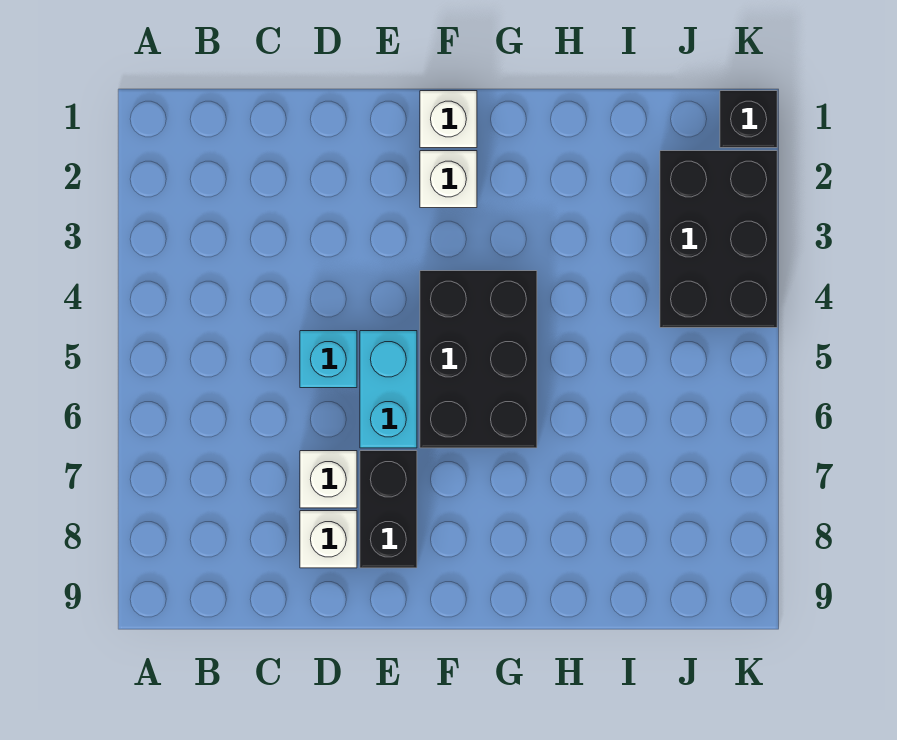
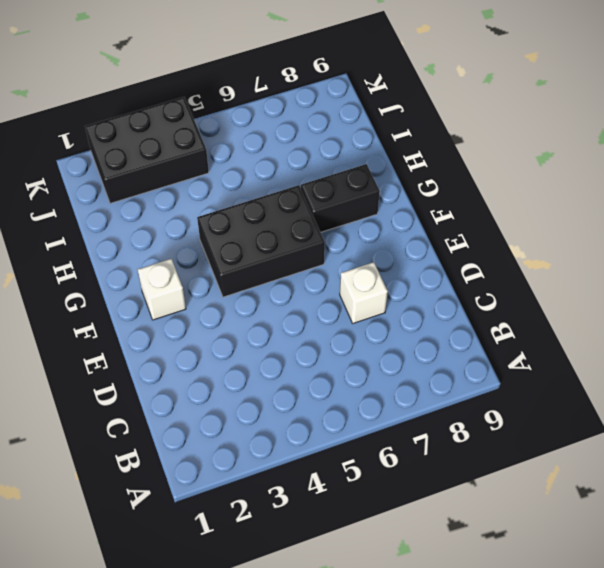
black 1x2 brick [301,164,380,232] -> black 1x2 brick moved to [360,451,417,568]
none -> cyan 1x1 brick [300,331,357,388]
none -> white 1x1 brick [300,511,357,568]

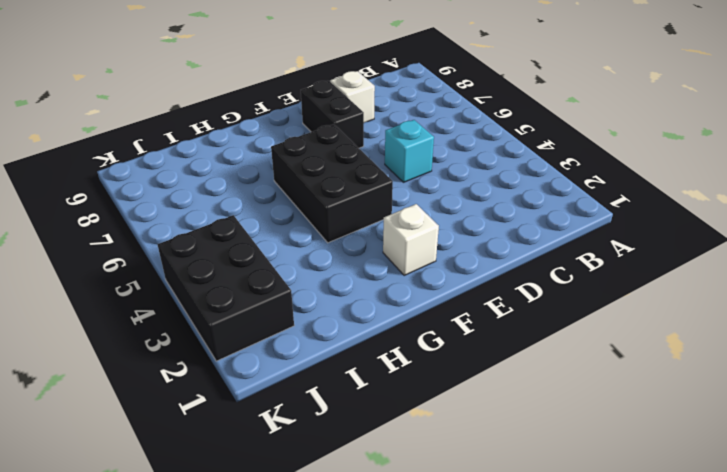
none -> white 1x1 brick [300,451,357,508]
none -> cyan 1x2 brick [360,331,417,448]

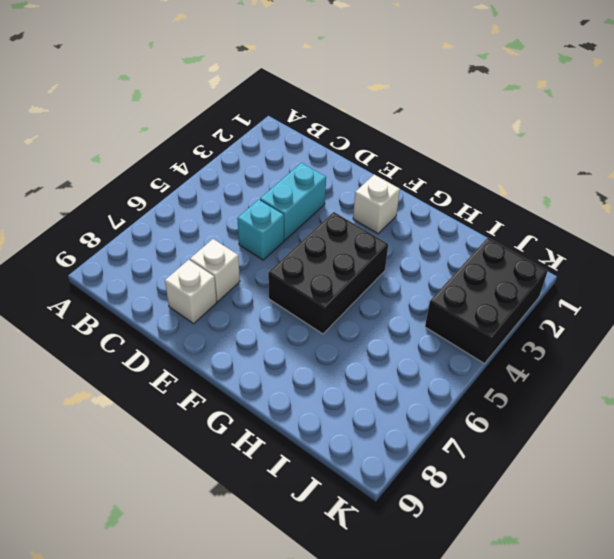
cyan 1x2 brick [260,163,326,240] -> cyan 1x2 brick moved to [360,331,417,448]
none -> black 1x2 brick [360,451,417,568]
none -> white 1x1 brick [420,91,477,148]

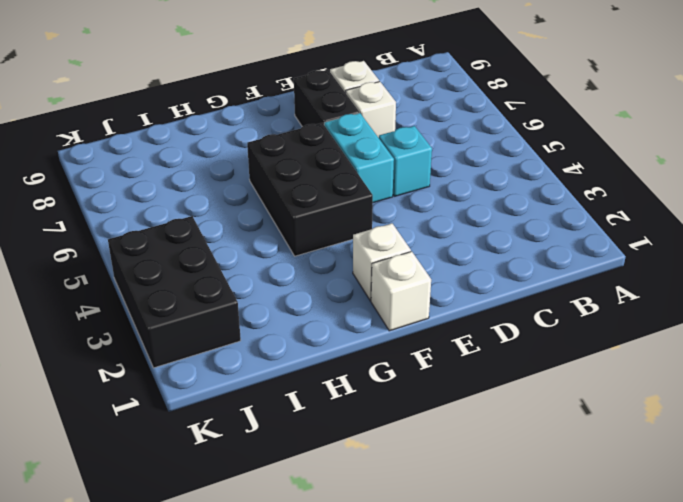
none -> black 1x1 brick [720,91,777,148]

